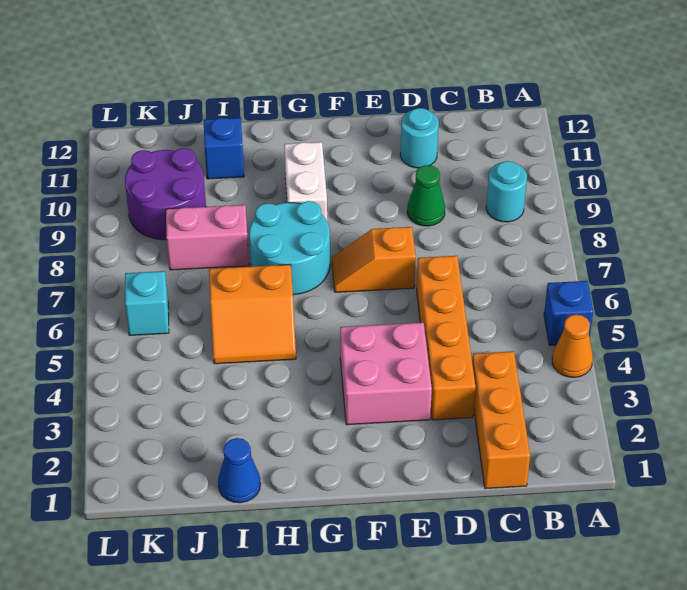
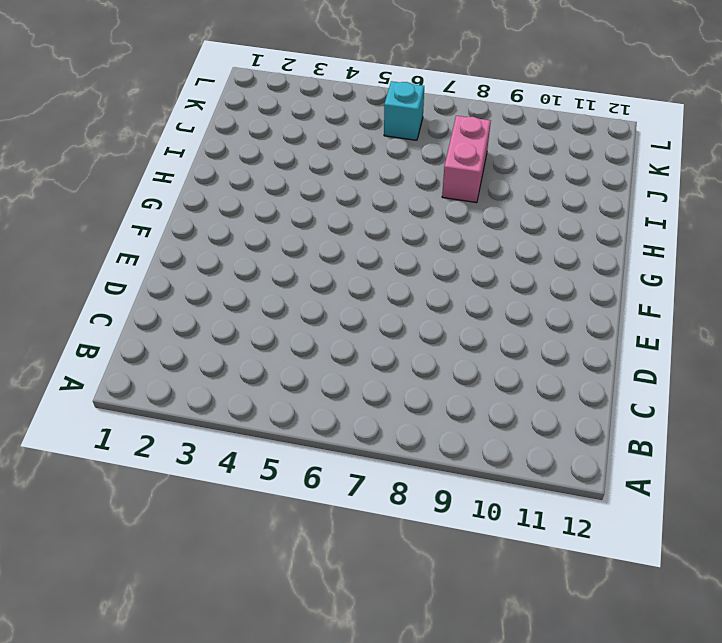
none -> orange 1x1 cone [552,315,593,377]
none -> blue 1x1 brick [544,281,593,345]
none -> cyan 1x1 round brick [486,161,527,222]

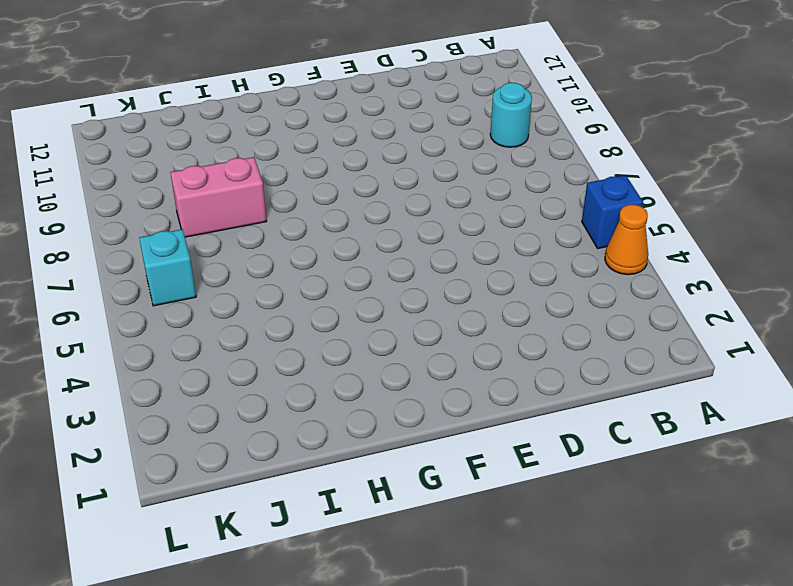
none -> orange 1x3 brick [472,351,530,489]
none -> orange 1x4 brick [417,256,475,420]
none -> green 1x1 cone [407,165,445,226]

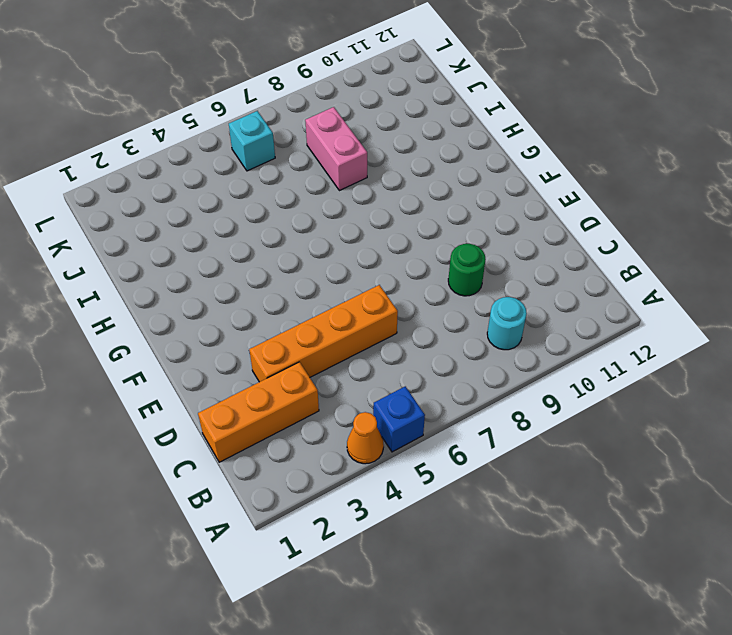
green 1x1 round brick [448,244,486,296] -> green 1x1 cone [407,165,445,226]
none -> cyan 1x1 round brick [400,108,439,168]
none -> pink 2x2 brick [340,323,432,425]
none -> orange 1x2 slope [332,227,416,292]

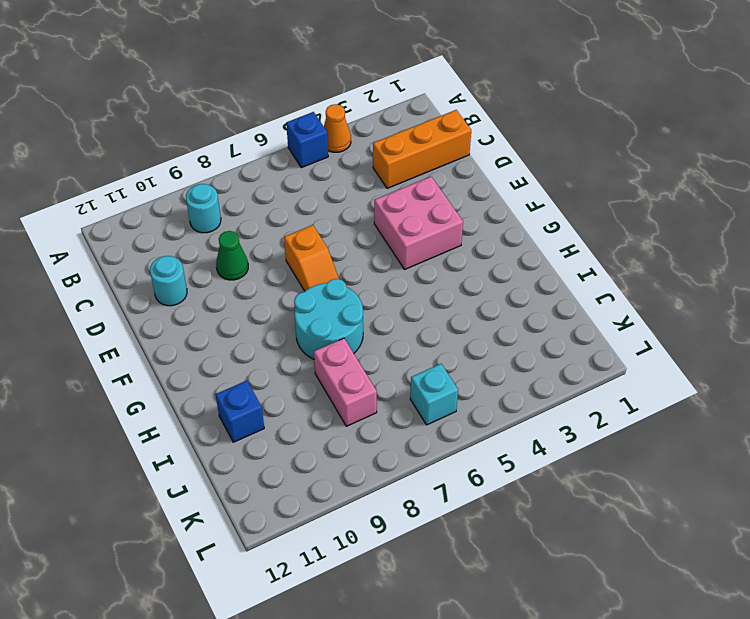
none -> orange 1x4 brick [417,256,475,420]
none -> white 1x2 brick [284,142,327,220]
none -> orange 2x2 slope [209,265,296,364]

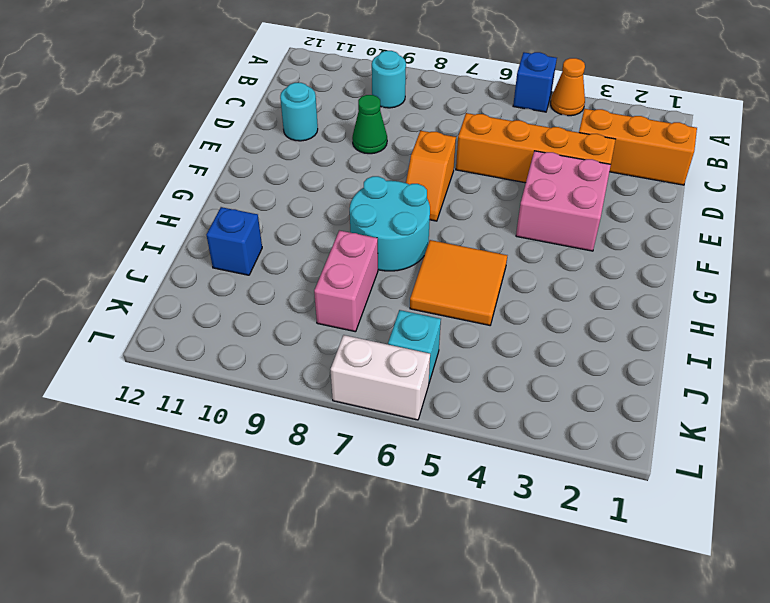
orange 2x2 tile [410,240,507,325] -> orange 2x2 slope [209,265,296,364]
white 1x2 brick [330,335,430,420] -> white 1x2 brick moved to [284,142,327,220]
none -> blue 1x1 cone [218,438,261,503]
none -> purple 2x2 round brick [125,148,206,240]

